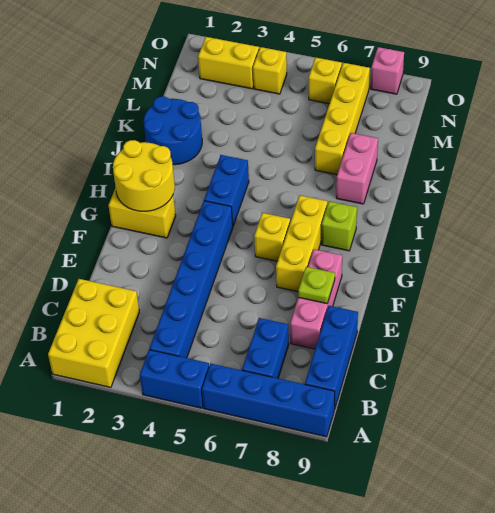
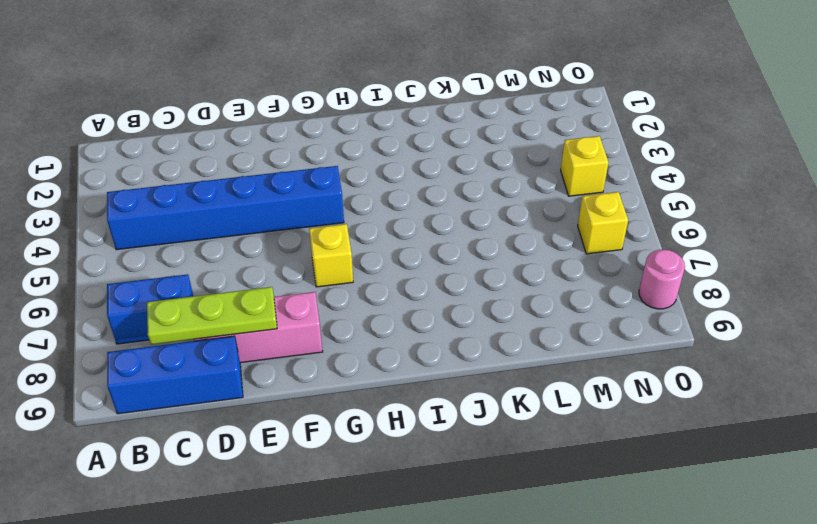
lime 1x3 plate [147,287,277,344] -> lime 1x1 plate [298,267,335,304]
pink 1x1 round brick [639,250,685,309] -> pink 1x1 brick [371,47,404,94]
none -> yellow 2x3 brick [48,279,139,387]
none -> blue 1x2 brick [140,350,209,408]
none -> blue 1x4 brick [202,364,335,437]

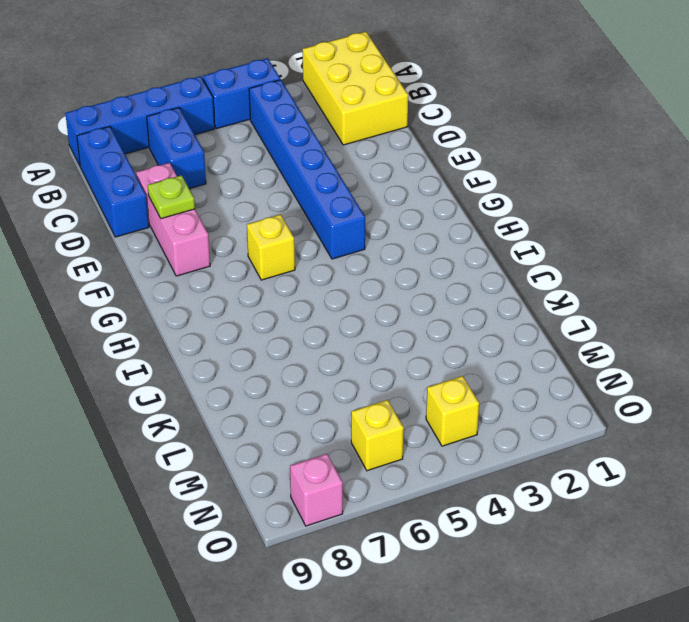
none -> yellow 1x3 brick [276,196,327,292]
none -> yellow 1x2 brick [108,188,176,238]
none -> blue 1x2 brick [204,155,249,226]

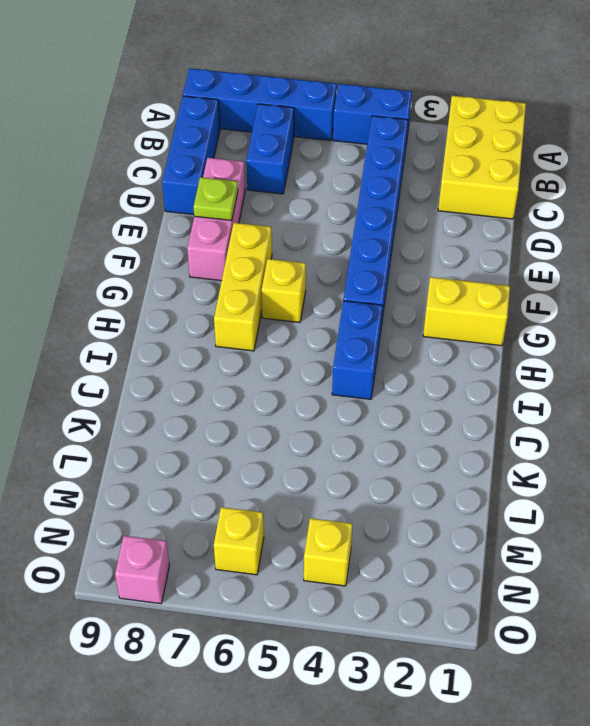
none -> lime 1x1 brick [322,201,357,251]
none -> blue 2x2 round brick [143,96,202,165]
none -> pink 1x2 brick [336,133,378,204]

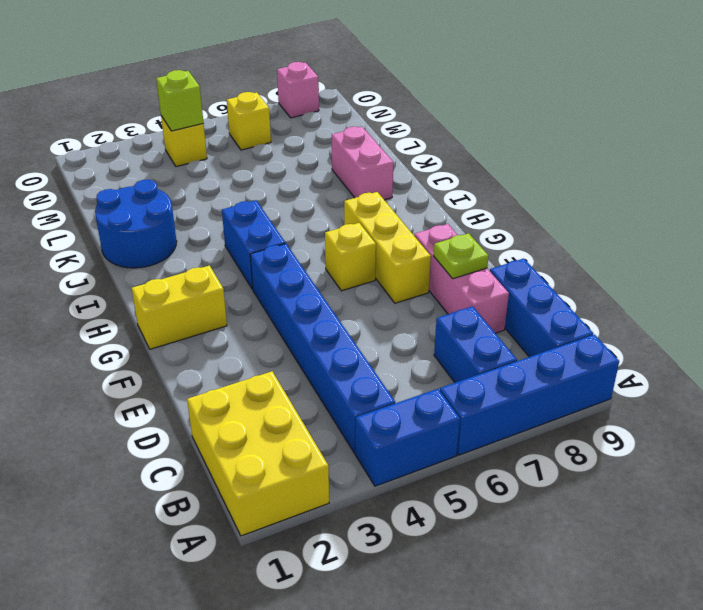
lime 1x1 brick [156,70,203,131] -> lime 1x1 brick moved to [322,201,357,251]
none -> yellow 1x4 brick [315,63,370,175]
none -> yellow 1x2 brick [198,37,259,89]
none -> yellow 2x2 round brick [113,140,175,211]

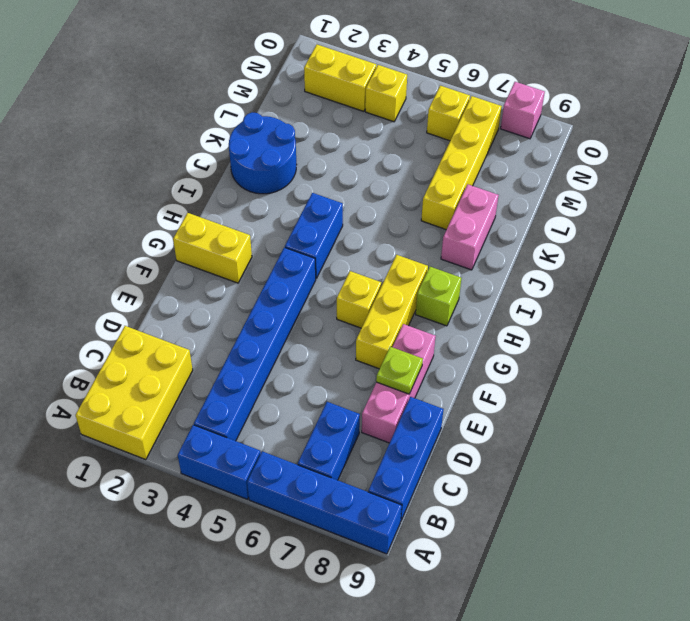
none -> yellow 2x2 round brick [113,140,175,211]

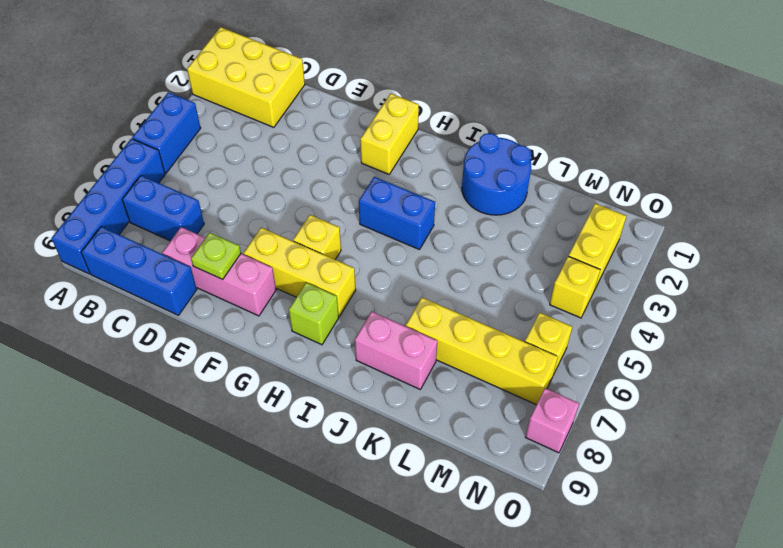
none -> blue 1x6 brick [149,201,233,358]
none -> yellow 2x2 round brick [113,140,175,211]

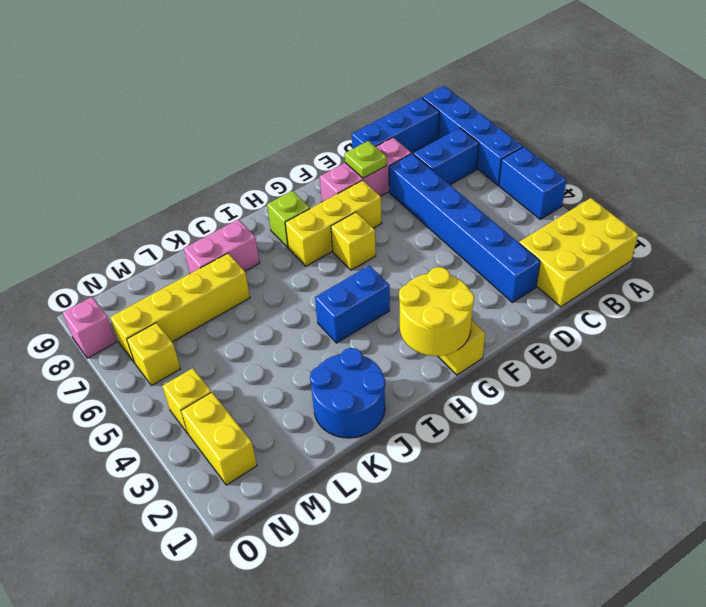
blue 1x6 brick [389,154,540,302] -> blue 1x6 brick turned to [149,201,233,358]

